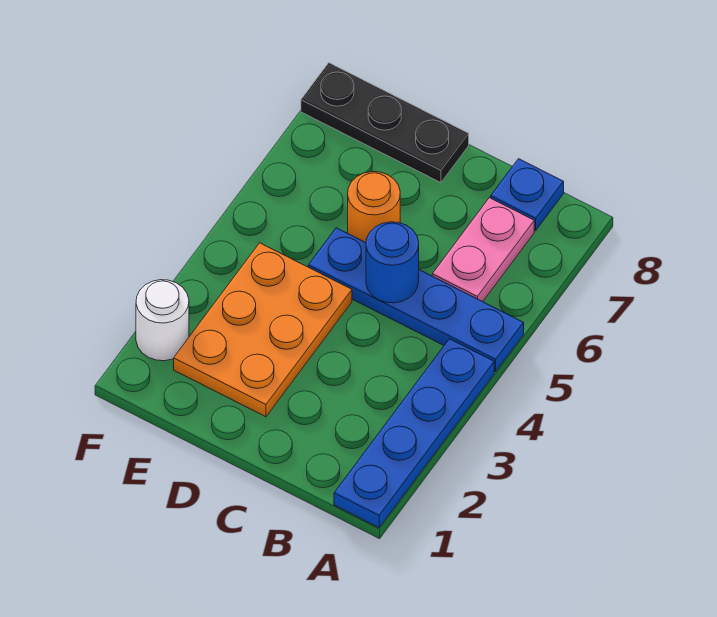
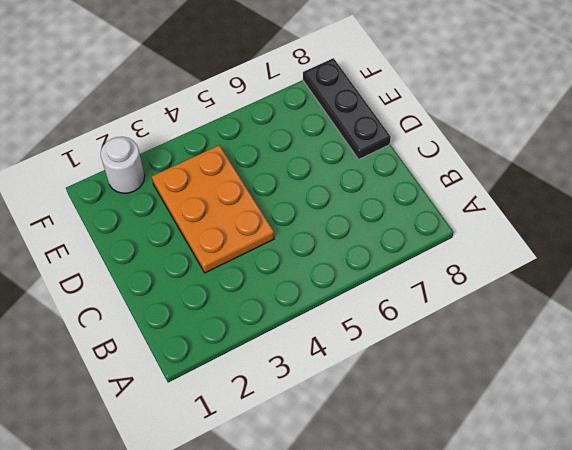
orange 2x3 plate [152,145,274,273] -> orange 2x3 plate turned to [174,243,352,417]
none -> blue 1x4 plate [334,339,494,528]
none -> blue 1x4 plate [308,228,524,372]

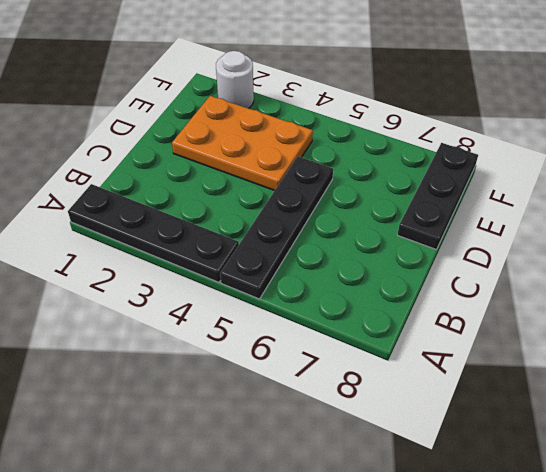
black 1x4 plate [68,184,239,282] -> blue 1x4 plate [334,339,494,528]
black 1x4 plate [220,156,333,299] -> blue 1x4 plate [308,228,524,372]
none -> pink 1x2 plate [432,198,534,302]
none -> blue 1x1 plate [491,159,564,230]

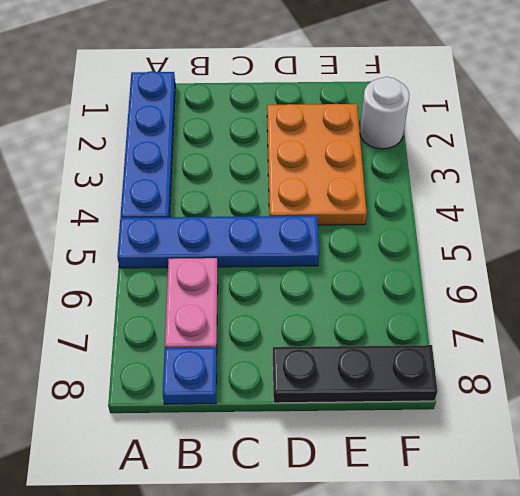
none -> orange 1x1 round brick [348,172,400,242]
none -> blue 1x1 round brick [366,222,419,303]

